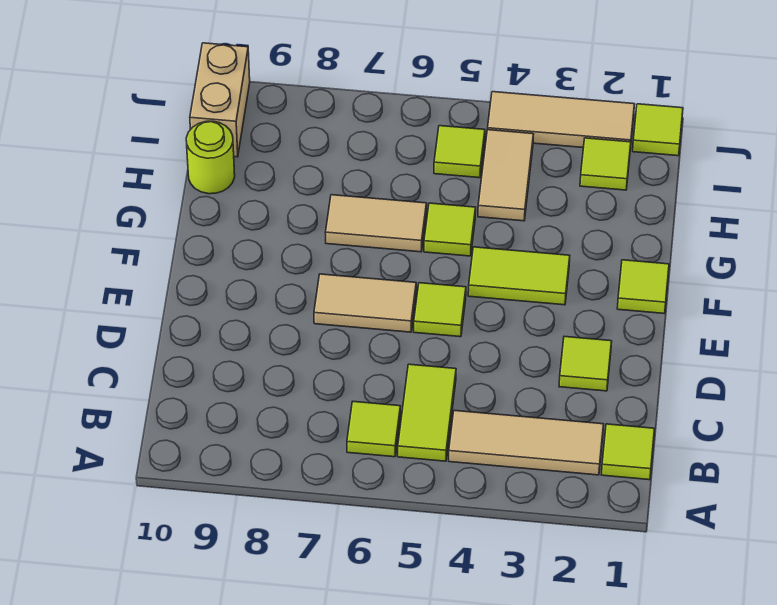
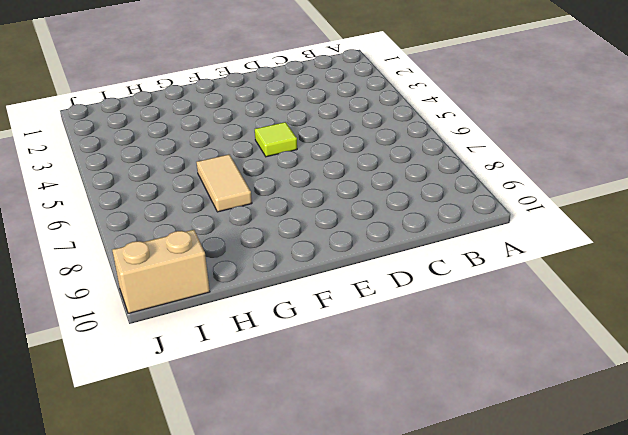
none -> lime 1x1 tile [601,424,654,480]
none -> tan 1x3 tile [449,411,604,475]
none -> lime 1x2 tile [398,364,456,461]

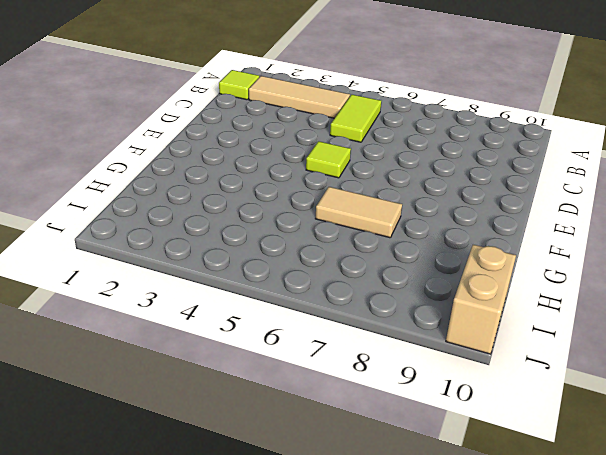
none -> lime 1x1 tile [347,402,400,457]
none -> lime 1x1 tile [559,337,612,391]
none -> tan 1x2 tile [314,274,416,332]

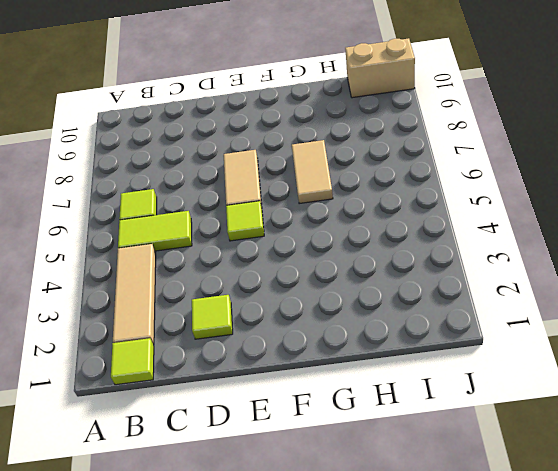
none -> lime 1x1 tile [617,260,669,313]
none -> lime 1x2 tile [468,247,570,305]
none -> lime 1x1 tile [424,203,476,256]

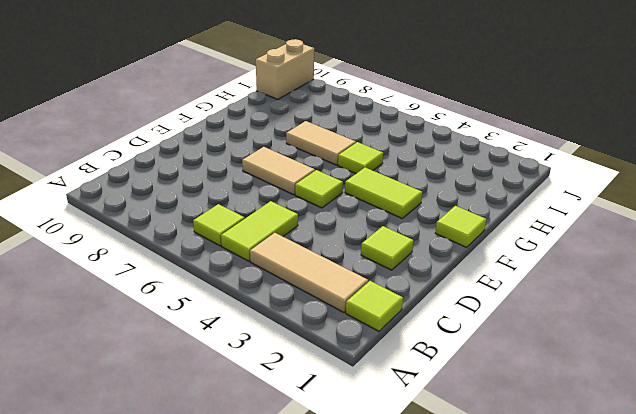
none -> tan 1x2 tile [478,130,533,221]
none -> lime 1x1 round brick [186,121,235,194]
none -> lime 1x1 tile [580,138,631,190]

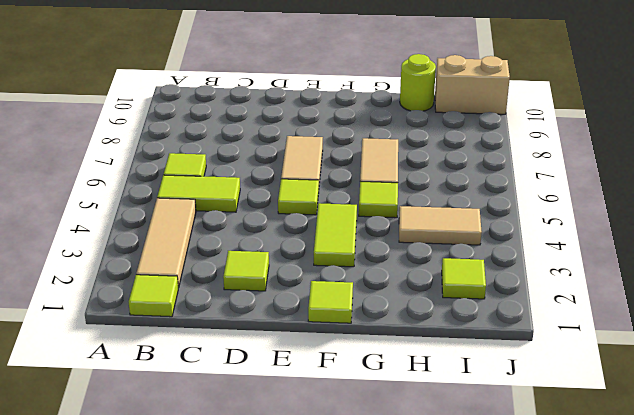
none -> lime 1x1 tile [434,126,485,178]
none -> lime 1x1 tile [633,104,683,156]
none -> tan 1x3 tile [487,92,634,148]

